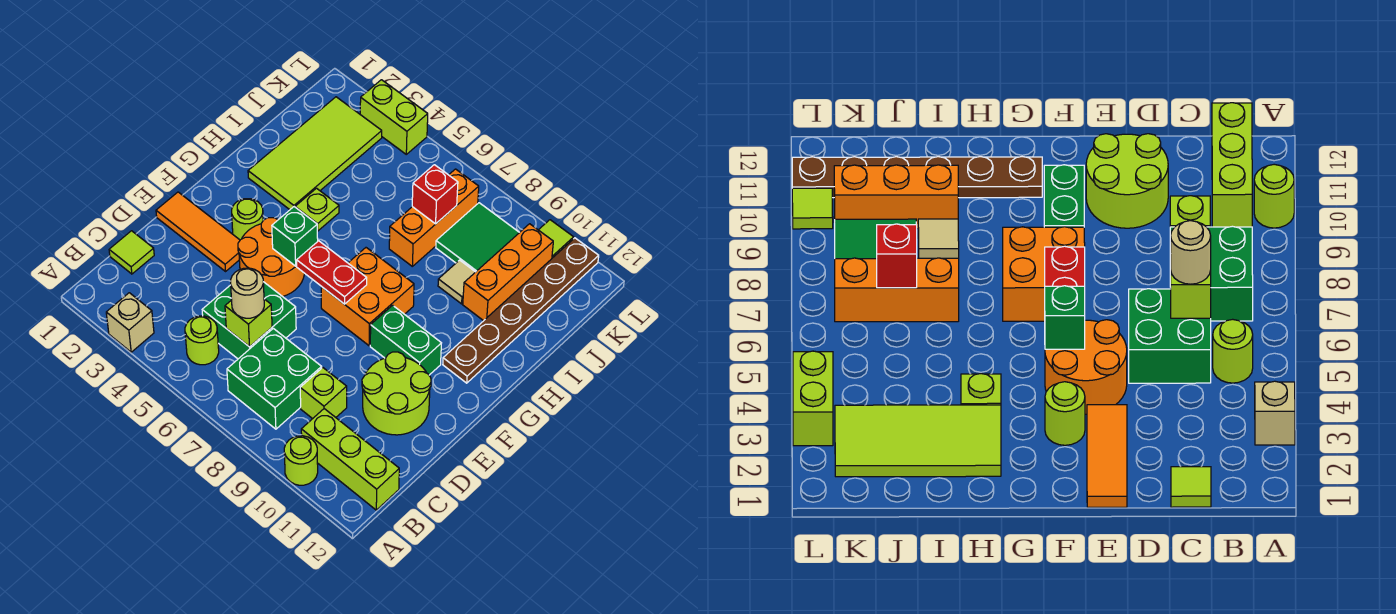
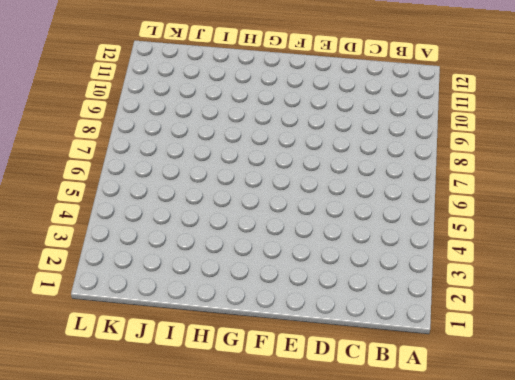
none -> tan 1x1 brick [106,293,154,352]
none -> lime 1x1 round brick [284,436,318,485]
none -> lime 1x1 round brick [185,316,219,365]

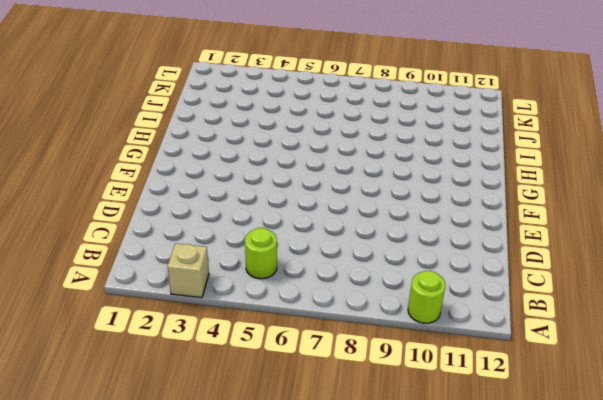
none -> green 2x2 brick [227,328,322,429]
none -> lime 1x3 brick [301,409,399,510]
none -> lime 1x1 tile [109,231,154,274]

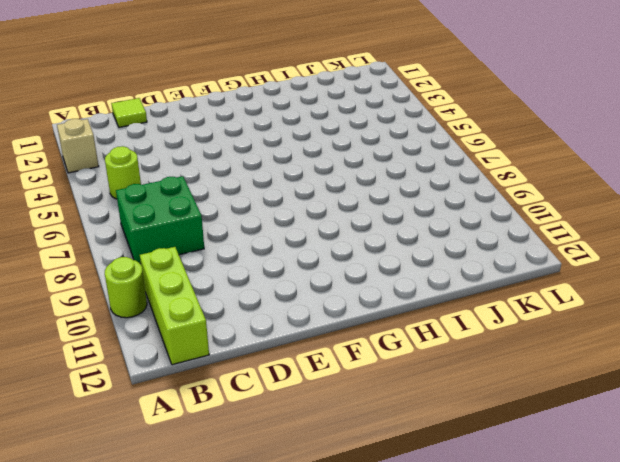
none -> green 2x2 brick [202,282,296,359]
none -> lime 1x1 brick [300,368,347,419]
none -> lime 2x2 round brick [362,352,431,435]

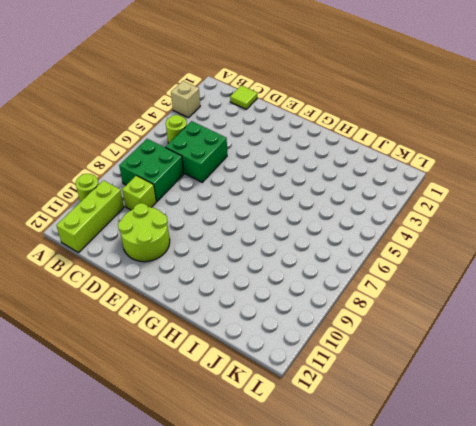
none -> orange 1x3 tile [156,192,240,271]
none -> orange 2x2 round brick [238,218,304,297]
none -> lime 1x1 round brick [232,199,263,240]

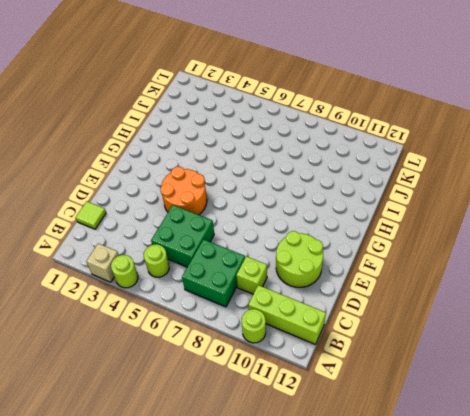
lime 1x1 round brick [111,255,138,288] -> lime 1x1 round brick moved to [232,199,263,240]
none -> orange 1x3 tile [156,192,240,271]
none -> orange 2x2 brick [321,248,414,346]
none -> green 1x2 brick [370,305,441,375]

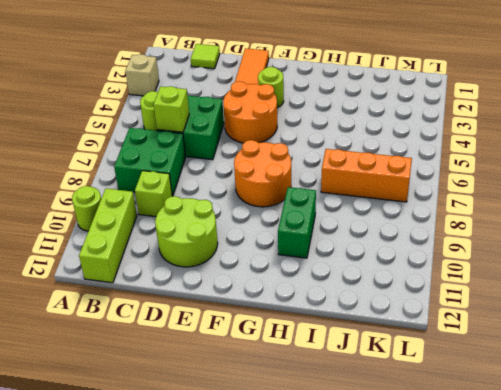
orange 2x2 round brick [234,140,291,207] -> orange 2x2 brick [321,248,414,346]
green 1x2 brick [278,187,316,258] -> green 1x2 brick moved to [370,305,441,375]
none -> brown 1x6 plate [443,238,599,383]
none -> lime 2x4 tile [248,97,382,210]
none -> lime 1x1 plate [295,188,339,231]

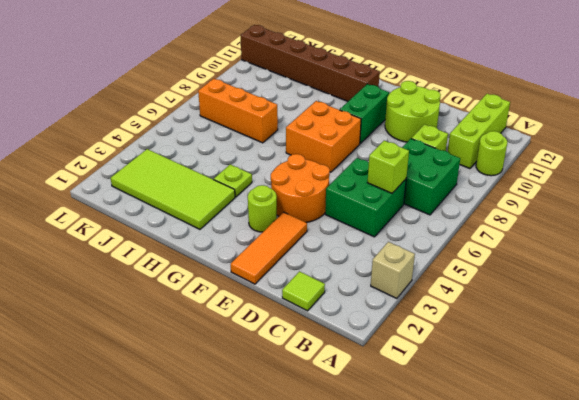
brown 1x6 brick [241,25,380,101] -> brown 1x6 plate [443,238,599,383]
none -> lime 1x1 round brick [185,316,219,365]
none -> tan 1x1 tile [438,260,475,304]
none -> orange 1x3 brick [463,224,553,321]

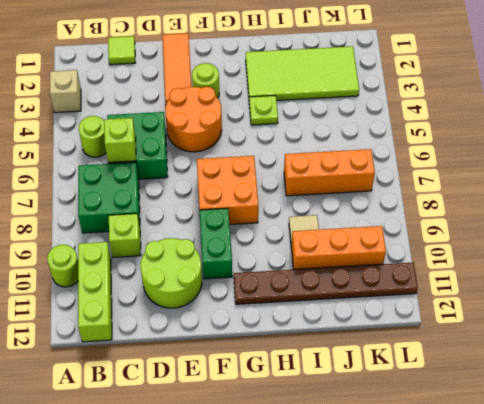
none -> green 2x2 tile [436,203,520,272]
none -> lime 1x2 brick [360,80,428,154]
none -> lime 1x1 tile [539,220,574,258]

